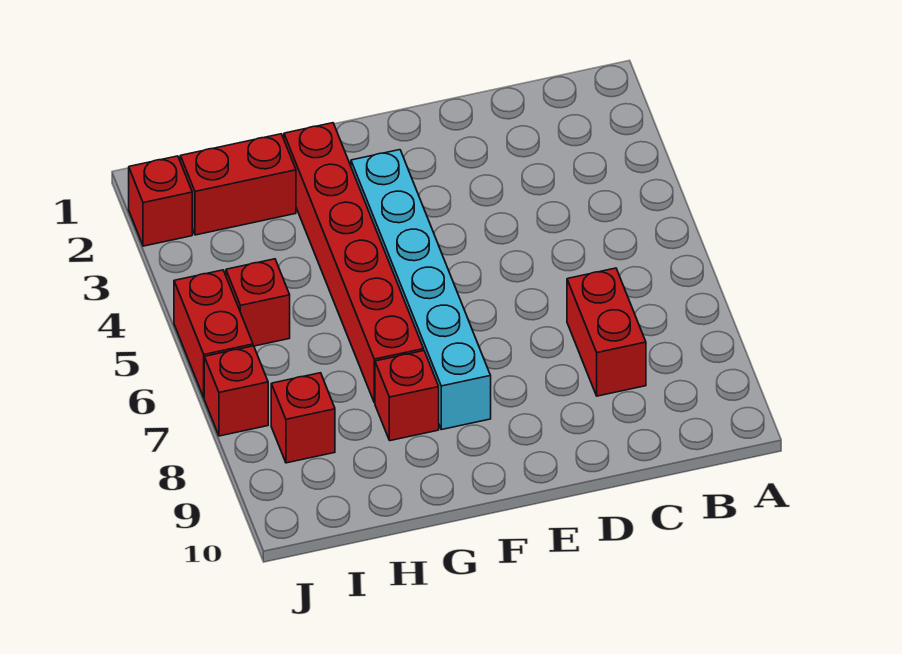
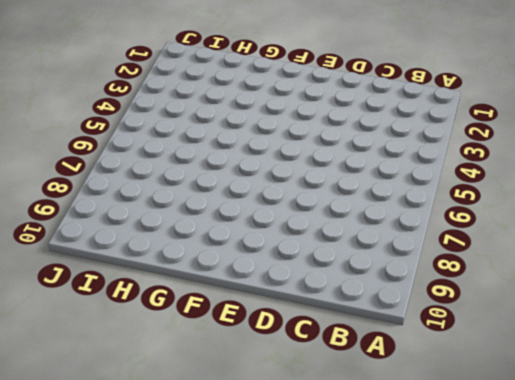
none -> red 1x2 brick [567,268,646,396]
none -> cyan 1x6 brick [351,150,491,430]

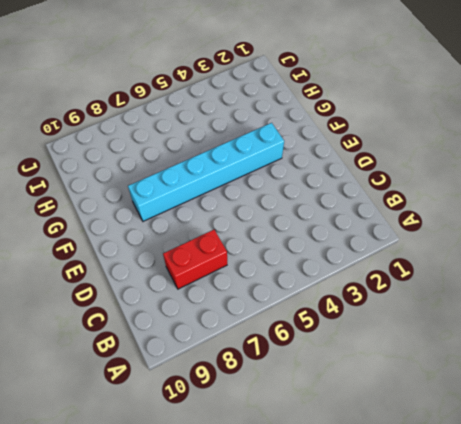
none -> red 1x6 brick [284,123,424,403]
none -> red 1x1 brick [375,351,439,441]

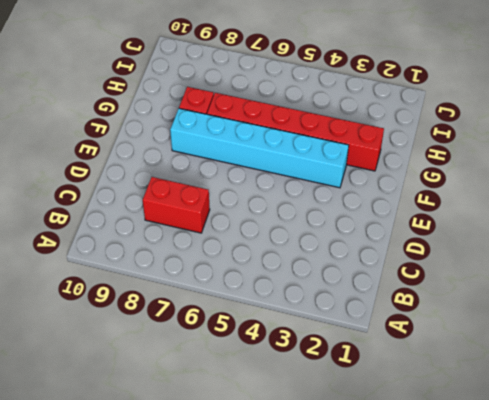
none -> red 1x2 brick [180,134,296,235]
none -> red 1x1 brick [226,259,290,346]

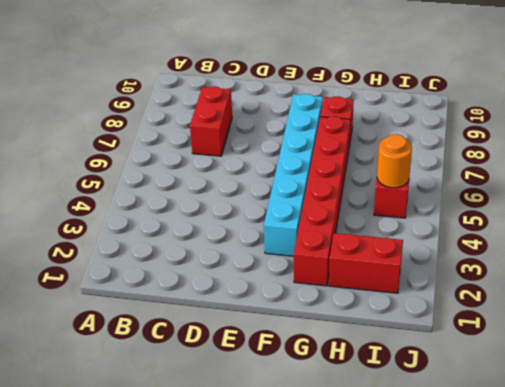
orange 1x1 round brick [377,134,412,188] -> none
none -> red 1x1 brick [271,373,335,463]
none -> red 1x1 brick [129,156,192,246]

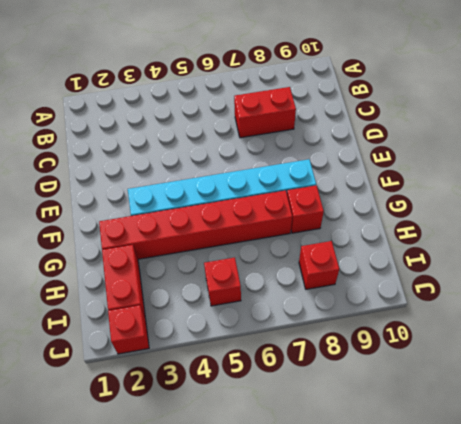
none -> red 1x2 brick [174,270,253,397]
none -> red 1x1 brick [204,346,268,436]

